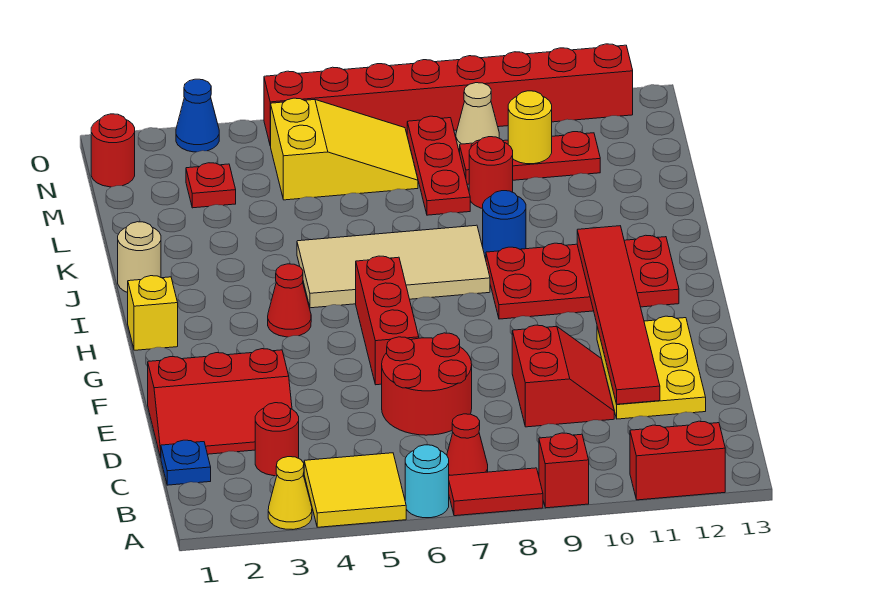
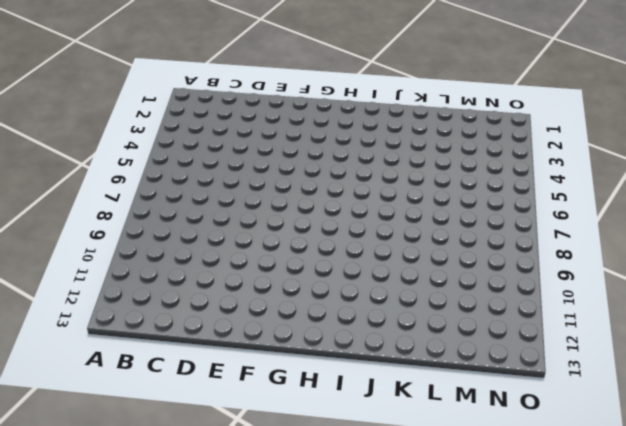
none -> yellow 1x1 cone [268,457,312,529]
none -> yellow 2x2 tile [304,453,406,527]
none -> cyan 1x1 round brick [405,445,449,518]
none -> red 1x2 tile [449,468,543,516]

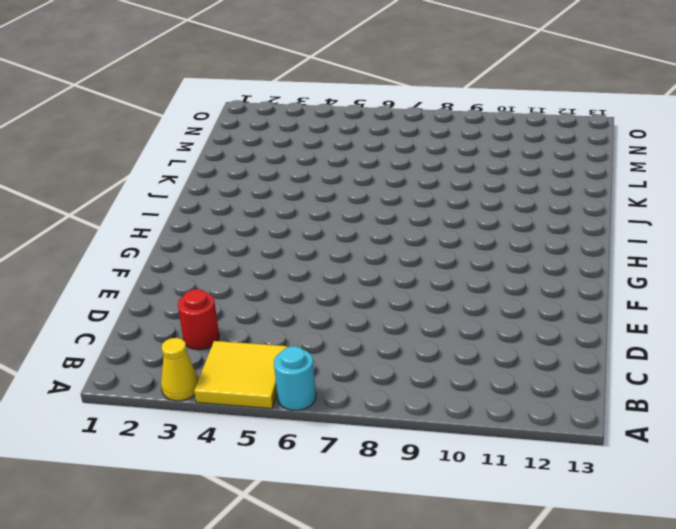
none -> red 1x2 tile [449,468,543,516]
none -> red 1x1 brick [539,433,589,508]
none -> red 1x2 brick [630,421,725,500]
none -> red 1x1 cone [447,414,488,475]

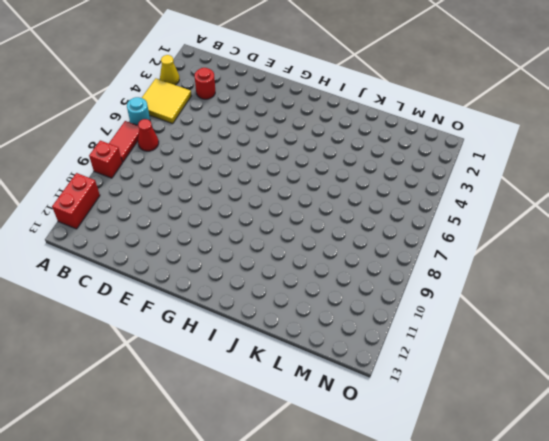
none -> blue 1x1 plate [161,440,211,485]
none -> red 2x3 slope [148,349,292,458]
none -> red 2x2 round brick [382,333,472,435]
none -> red 2x2 slope [512,325,614,427]

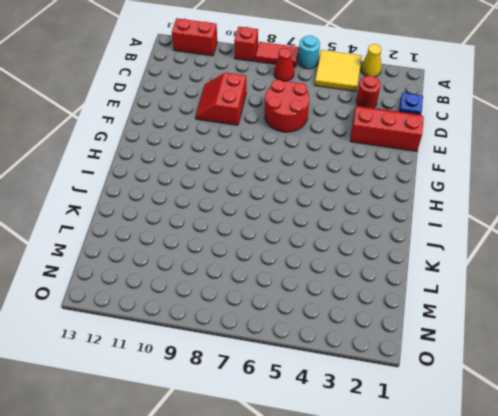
none -> yellow 2x3 plate [597,316,706,419]
none -> red 1x3 brick [356,256,419,385]
none -> yellow 1x1 brick [128,276,178,350]
none -> red 1x1 cone [268,264,311,337]

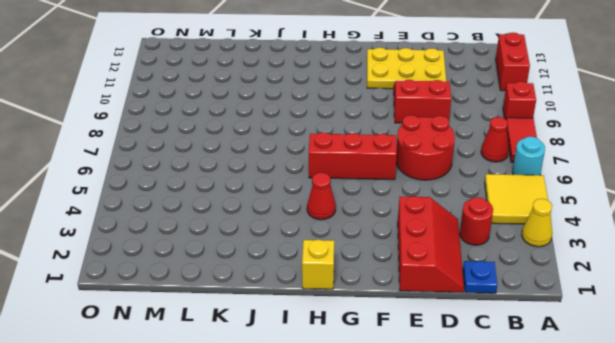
none -> red 2x4 plate [486,235,679,319]
none -> tan 2x4 tile [297,225,490,308]
none -> tan 1x1 round brick [118,222,161,293]
none -> blue 1x1 round brick [483,191,526,257]

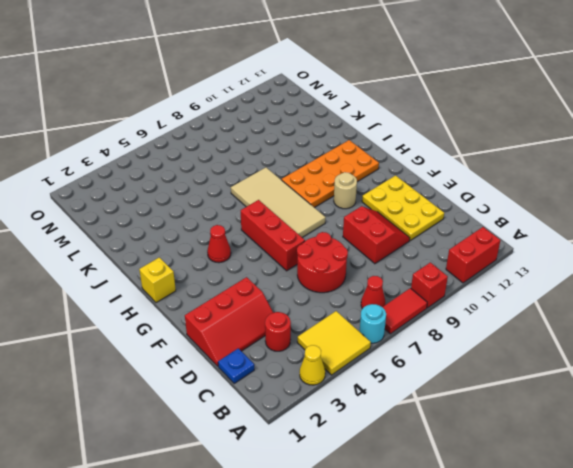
tan 2x4 tile [231,167,326,238] -> tan 2x4 tile turned to [297,225,490,308]
tan 1x1 round brick [334,172,357,209] -> tan 1x1 round brick moved to [118,222,161,293]
orange 2x4 plate [281,140,379,208] -> red 2x4 plate [486,235,679,319]
none -> blue 1x1 round brick [483,191,526,257]
none -> red 1x3 plate [407,116,470,215]
none -> red 1x1 round brick [469,137,513,209]
none -> red 1x1 plate [186,163,236,208]

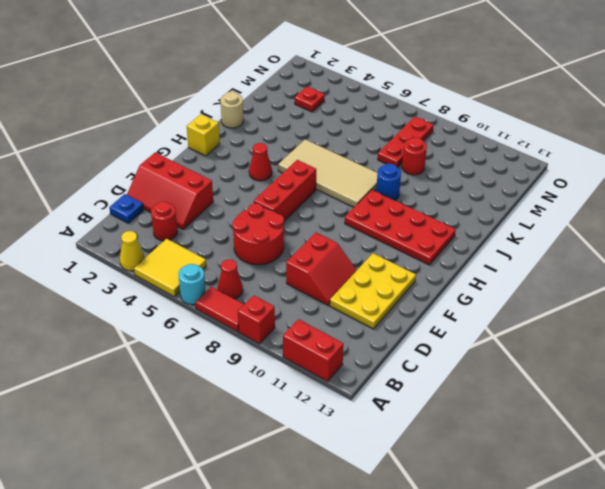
none -> yellow 2x3 slope [271,98,418,200]
none -> red 1x3 plate [460,132,600,184]
none -> red 1x1 round brick [91,114,135,187]
none -> tan 1x1 cone [456,83,499,150]

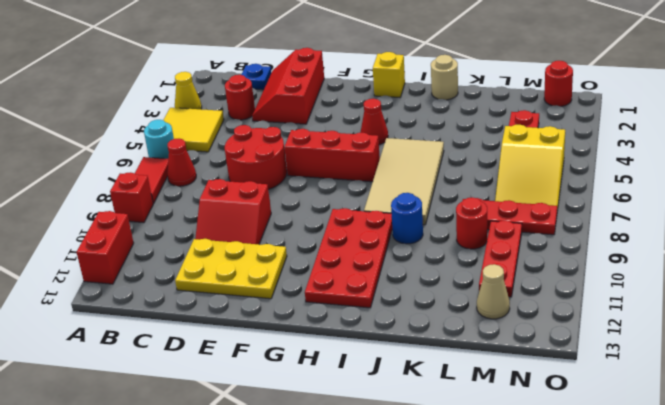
tan 1x1 cone [477,264,510,319] -> tan 1x1 cone moved to [456,83,499,150]
none -> blue 1x1 cone [176,79,219,152]
none -> red 1x8 brick [264,44,633,146]
none -> red 1x6 tile [577,226,660,404]
none -> yellow 1x1 round brick [508,91,552,164]

